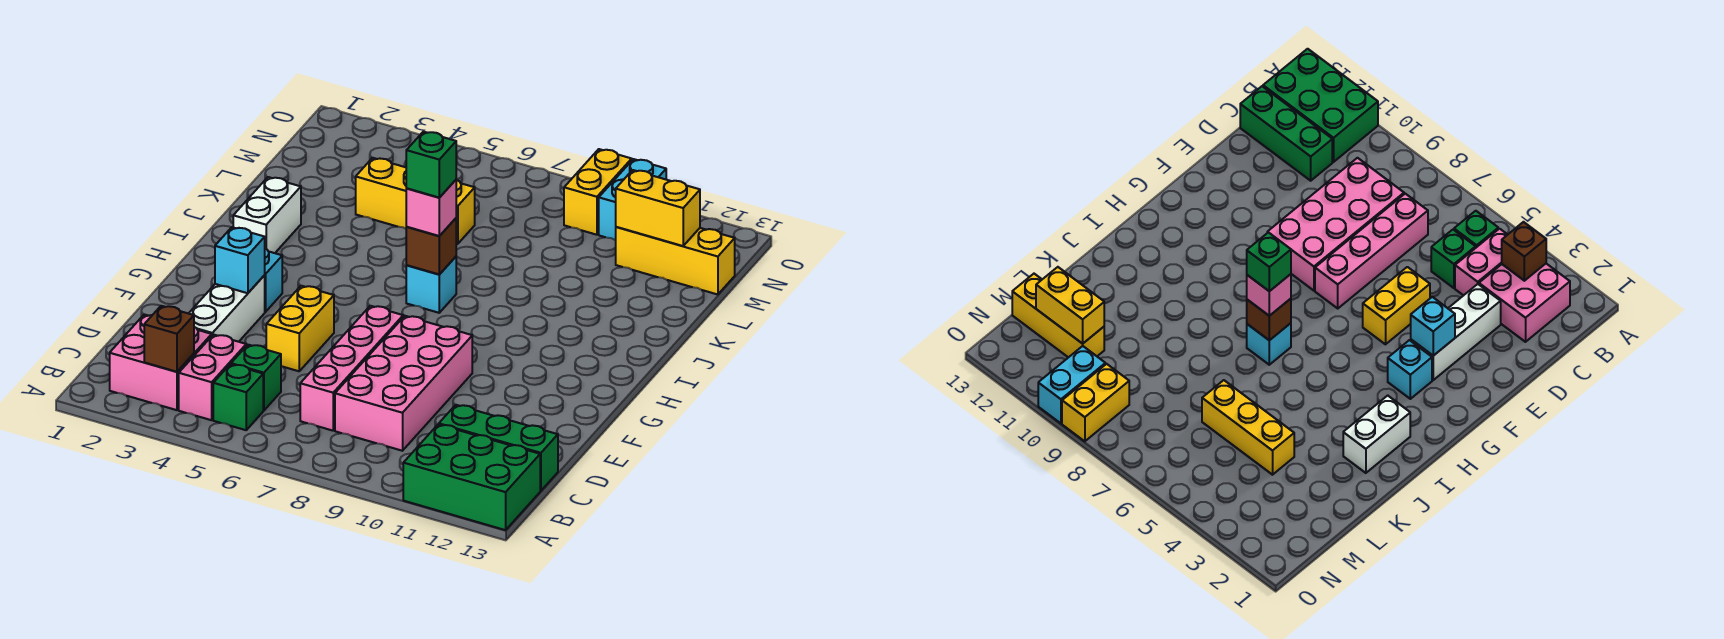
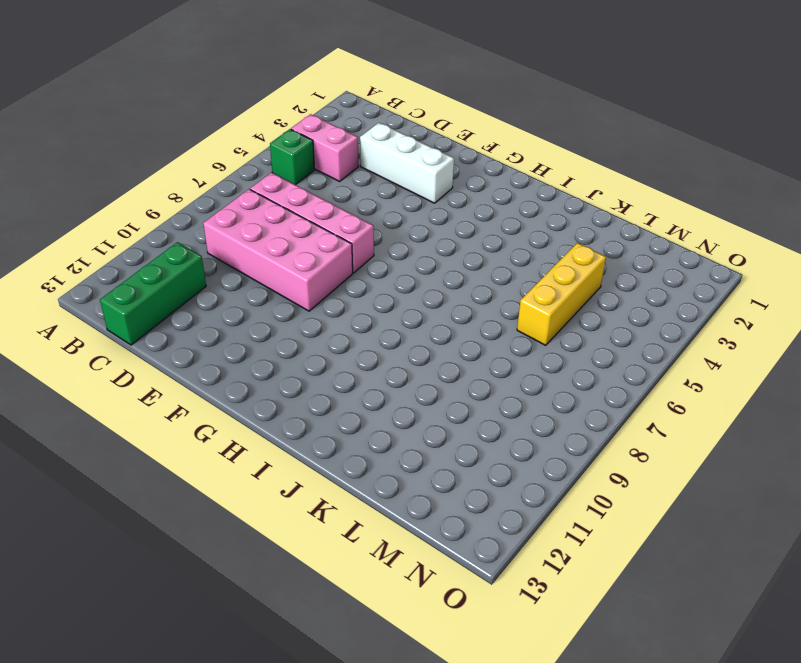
none -> green 2x3 brick [403,424,540,530]
none -> pink 2x2 brick [110,314,212,410]
none -> green 1x1 brick [231,345,281,411]

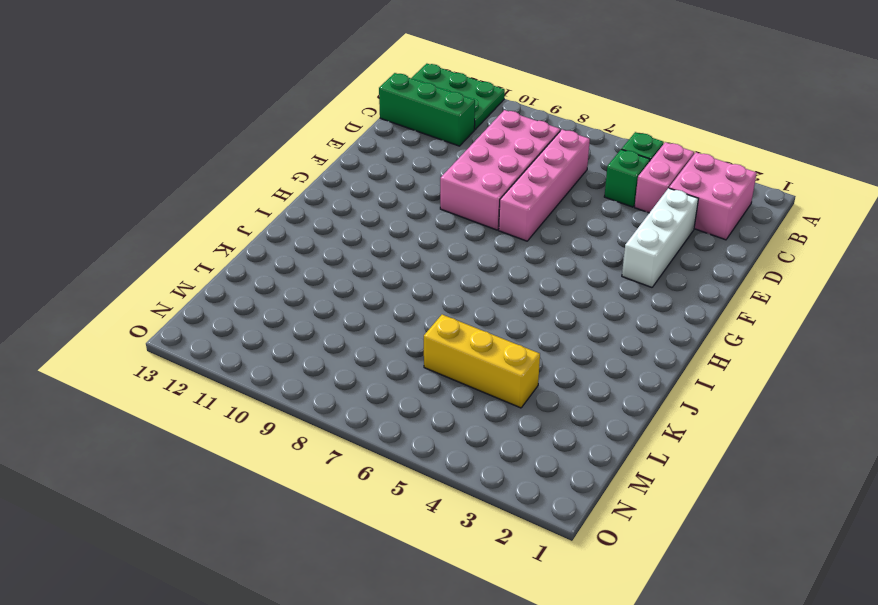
green 2x3 plate [411,64,505,130] -> green 2x3 brick [403,424,540,530]
none -> yellow 1x2 brick [266,286,334,371]
none -> cyan 1x1 brick [265,249,282,312]
none -> white 1x2 brick [233,177,301,253]

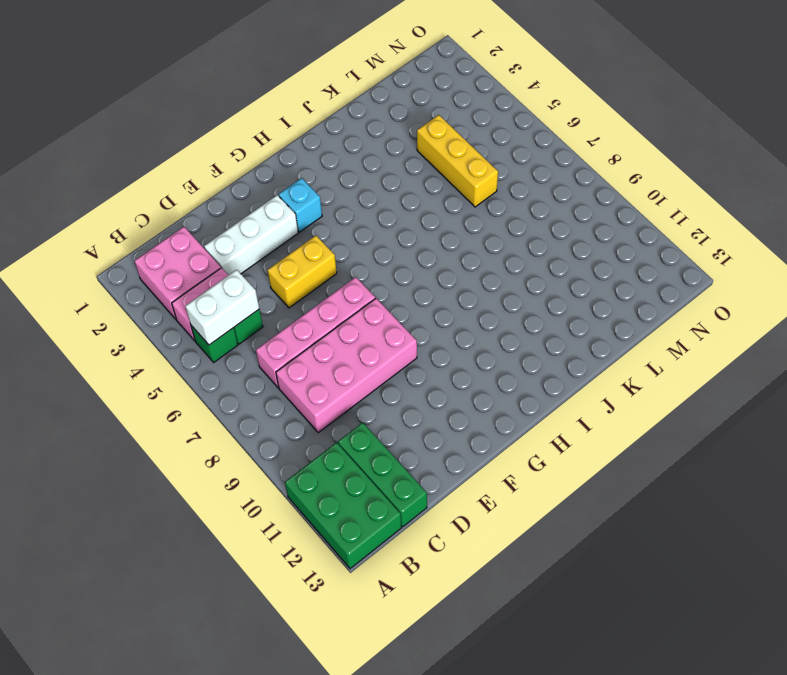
white 1x2 brick [185,270,259,345] -> white 1x2 brick moved to [233,177,301,253]
none -> cyan 1x1 brick [406,257,456,313]
none -> yellow 1x3 brick [616,227,735,295]
none -> yellow 1x2 brick [564,149,632,235]

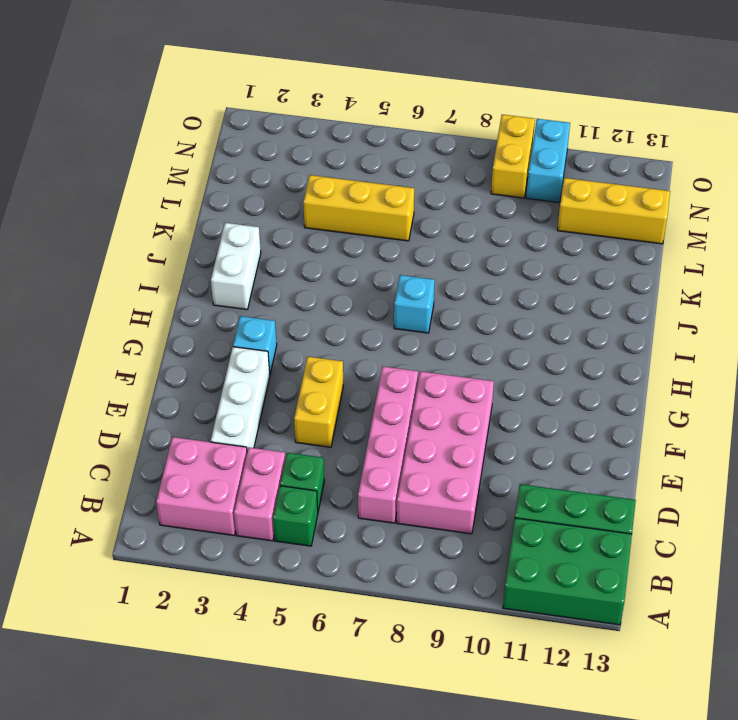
none -> brown 1x1 brick [144,306,194,372]
none -> cyan 1x1 brick [215,227,265,293]
none -> brown 1x1 brick [406,218,456,274]

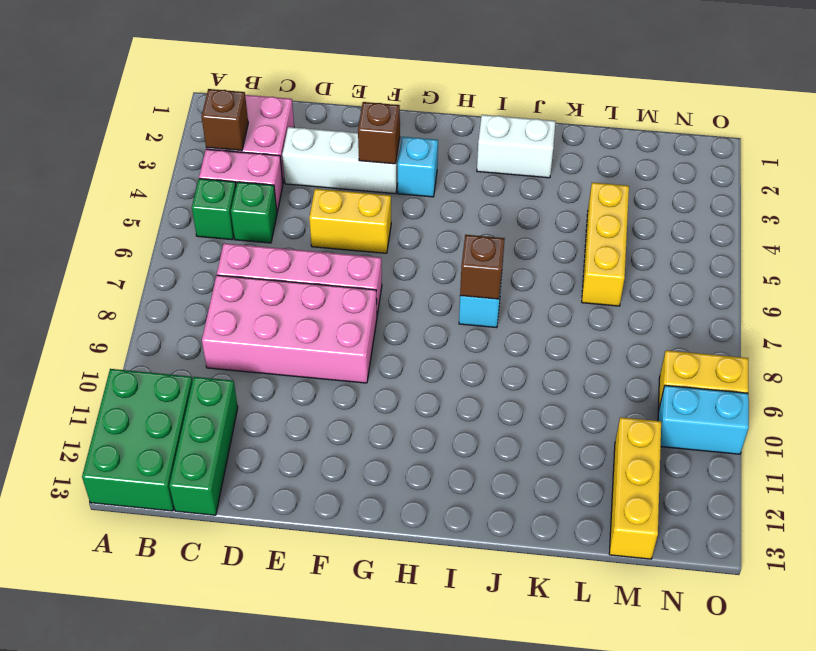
brown 1x1 brick [358,102,400,164] -> cyan 1x1 brick [215,227,265,293]
none -> yellow 1x2 brick [616,170,700,246]
none -> pink 1x1 brick [406,180,456,236]
none -> green 1x1 brick [406,132,456,198]

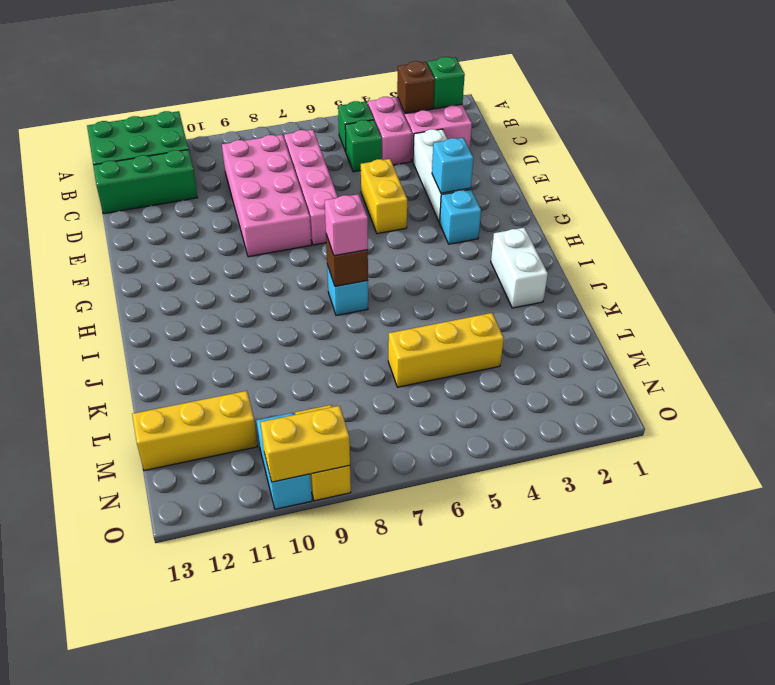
green 1x1 brick [428,57,465,109] -> green 1x1 brick moved to [406,132,456,198]
yellow 1x2 brick [261,406,350,482] -> yellow 1x2 brick moved to [616,170,700,246]

